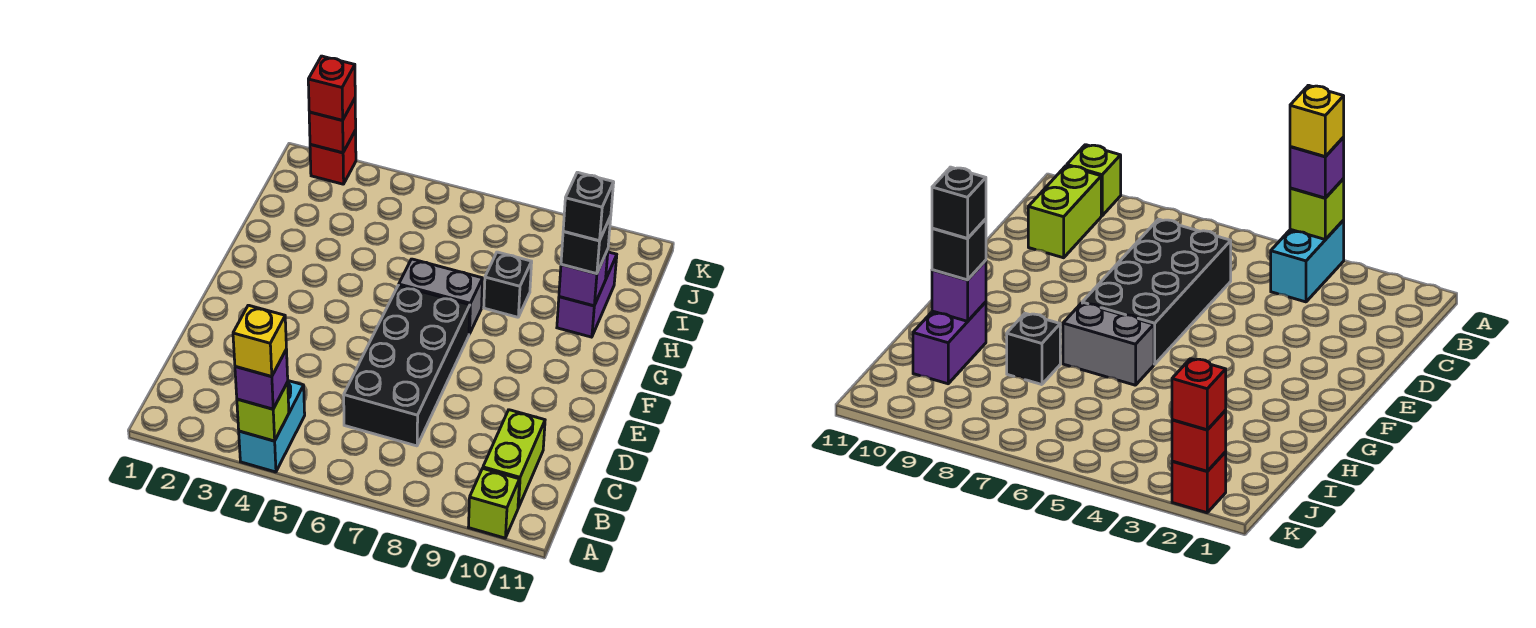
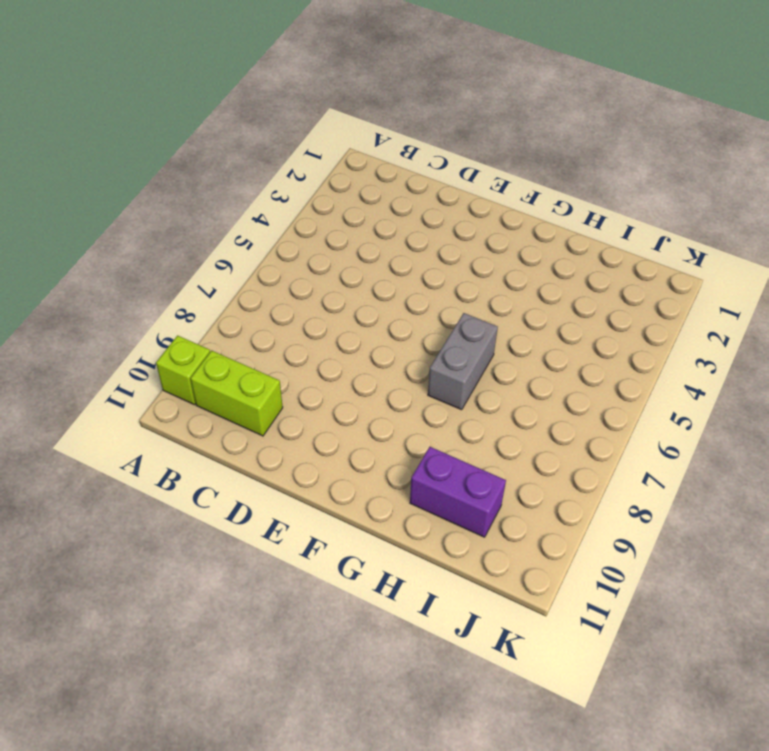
none -> cyan 1x2 brick [239,381,305,472]
none -> black 2x4 brick [344,285,470,446]
none -> black 1x1 brick [484,252,532,317]

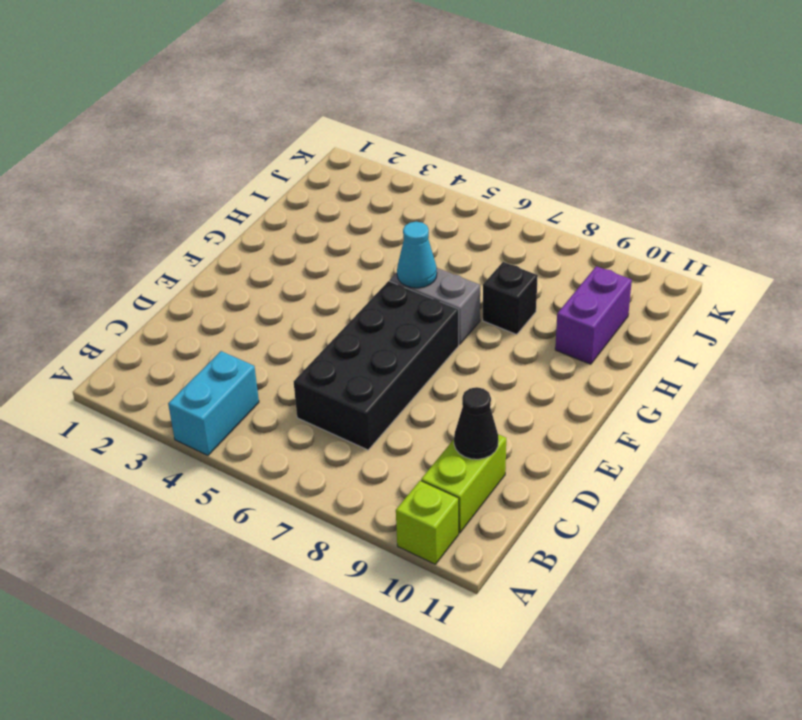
black 1x1 cone [454,387,498,459] -> none
cyan 1x1 cone [397,222,437,288] -> none
none -> red 1x1 brick [310,130,356,184]
none -> lime 1x1 brick [237,382,289,441]
none -> purple 1x1 brick [559,250,608,306]

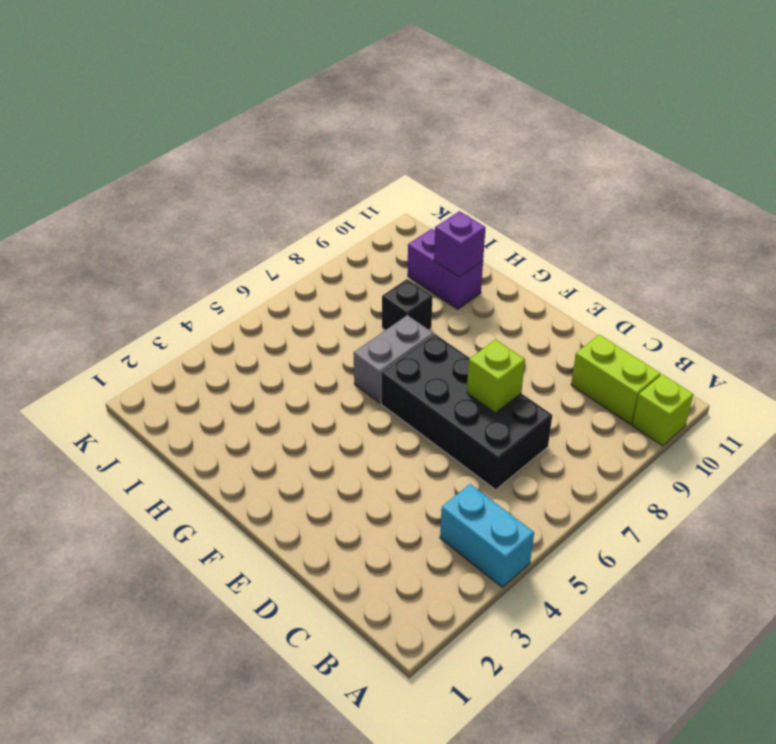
lime 1x1 brick [467,340,525,413] -> lime 1x1 brick moved to [237,382,289,441]
none -> red 1x1 brick [310,130,356,184]
none -> red 1x1 brick [309,99,356,153]
none -> purple 1x1 brick [235,349,288,409]

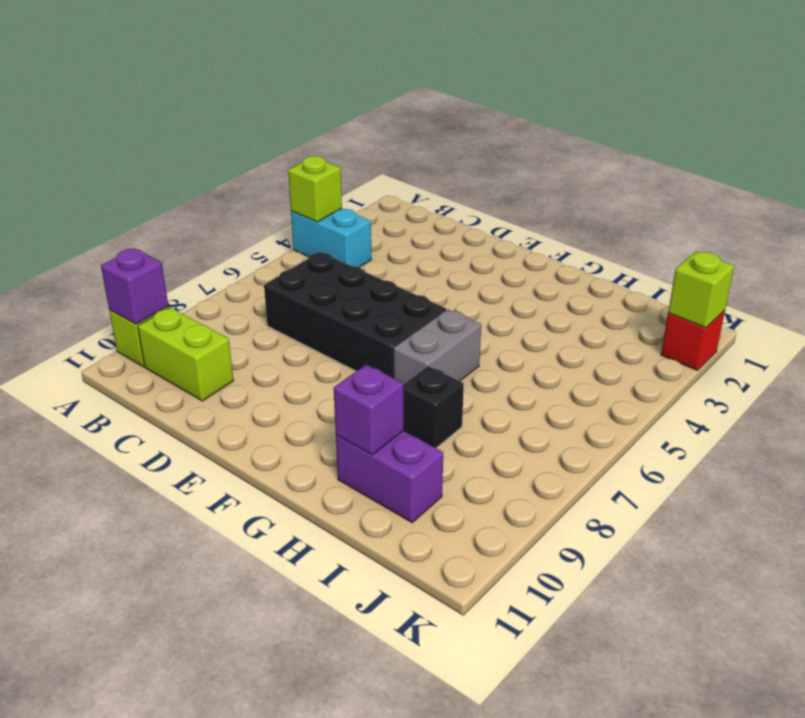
purple 1x1 brick [101,249,168,324] -> purple 1x1 brick moved to [235,349,288,409]
lime 1x1 brick [668,252,734,328] -> red 1x1 brick [309,99,356,153]
none -> black 1x1 brick [561,217,611,274]
none -> red 1x1 brick [308,56,355,120]
none -> yellow 1x1 brick [233,305,286,376]

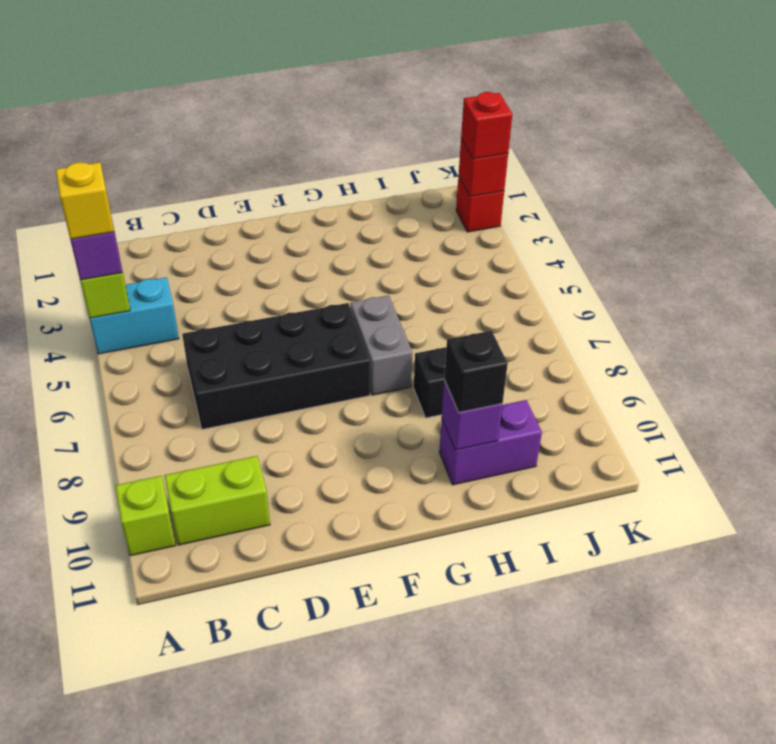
none -> black 1x1 brick [563,172,614,241]

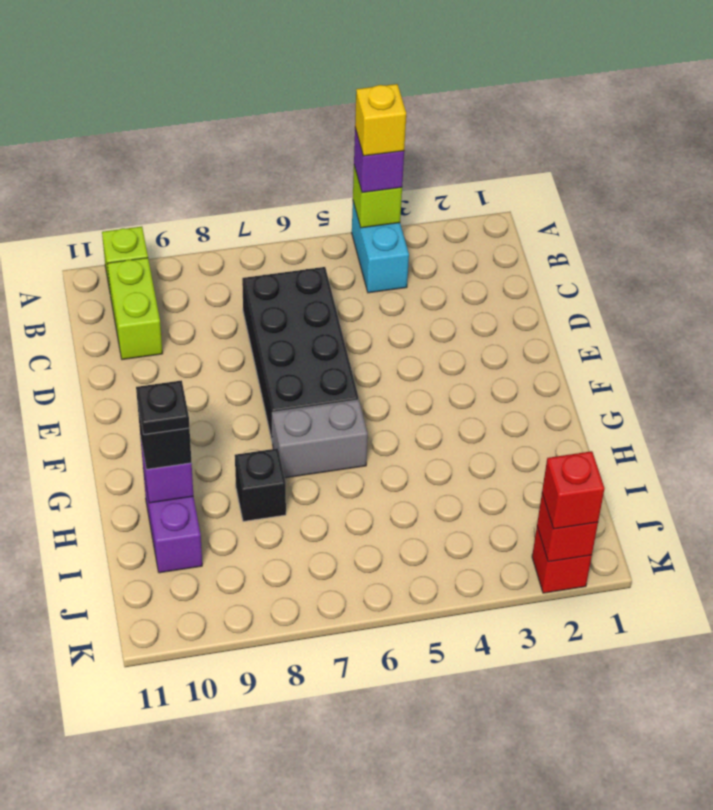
black 1x1 plate [136,380,189,434] -> black 1x1 brick [563,172,614,241]

